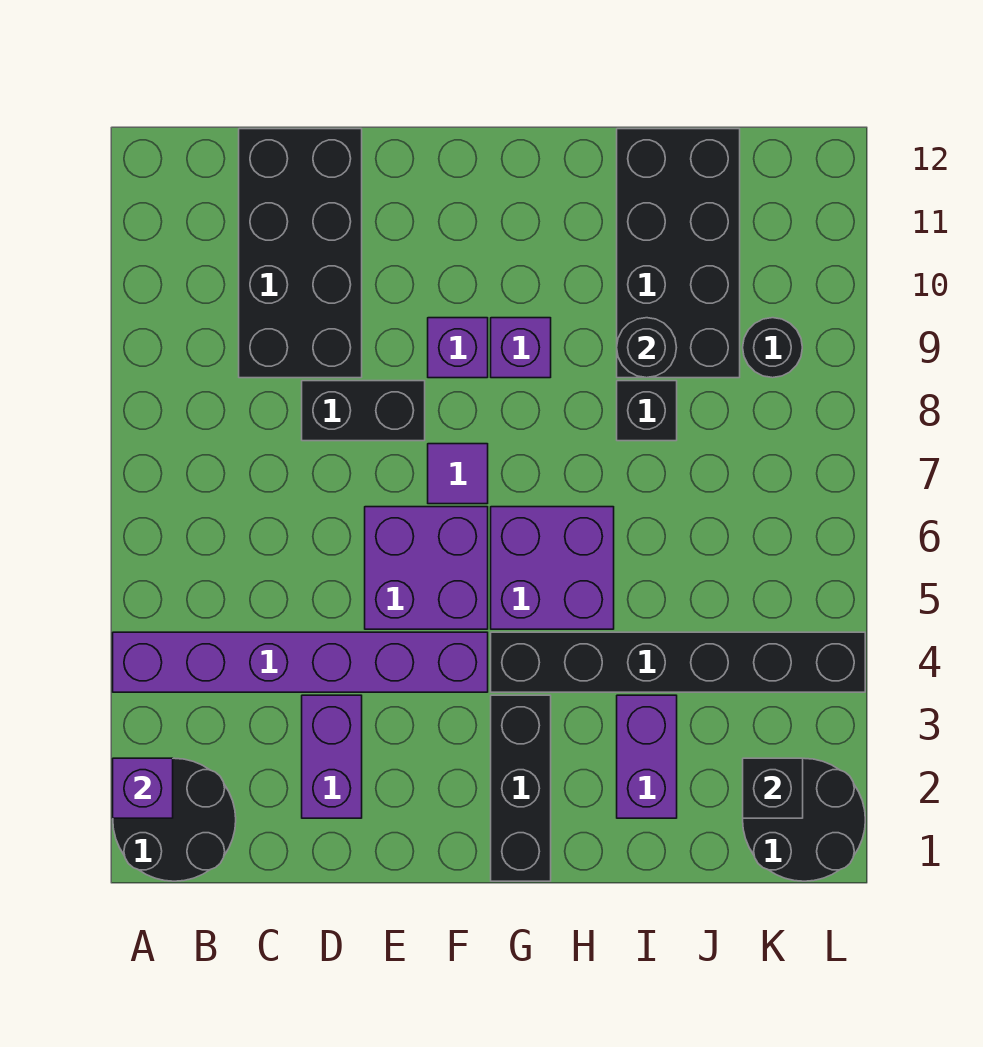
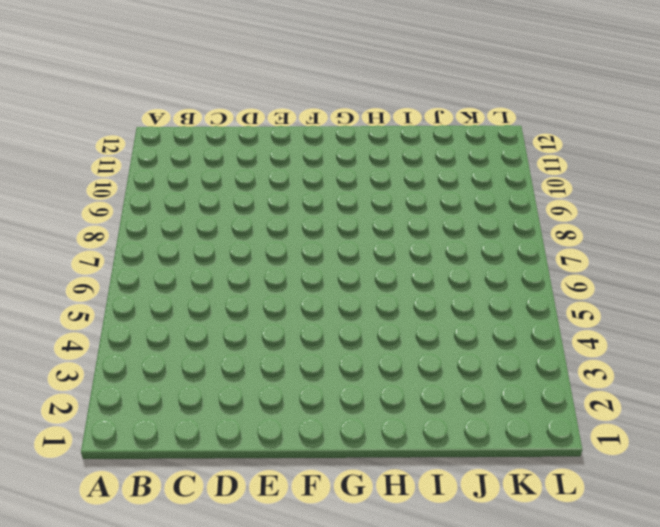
none -> black 2x2 round brick [113,758,236,881]
none -> purple 1x6 brick [113,632,488,692]
none -> black 2x4 brick [239,129,362,378]

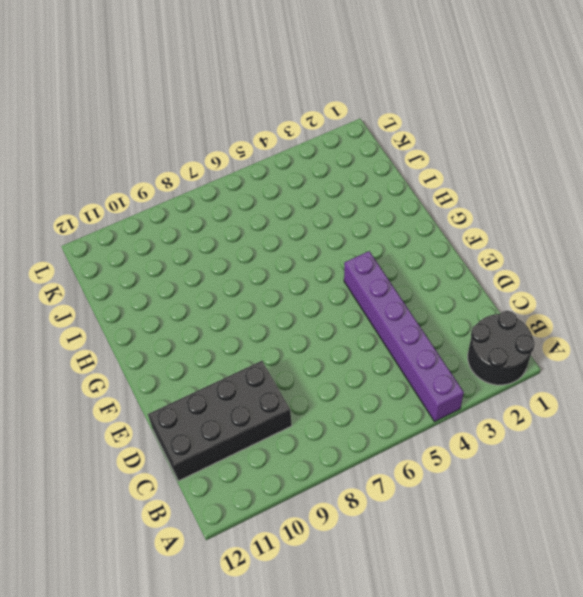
none -> purple 1x2 brick [302,695,362,818]
none -> black 1x2 brick [302,381,425,441]
none -> purple 2x2 brick [365,507,488,629]

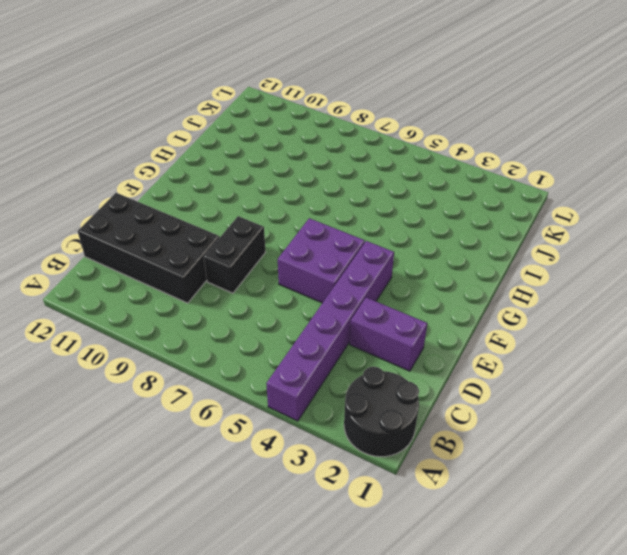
none -> purple 1x1 tile [428,444,488,504]
none -> purple 1x1 brick [428,318,488,378]
none -> black 1x3 brick [491,695,551,881]

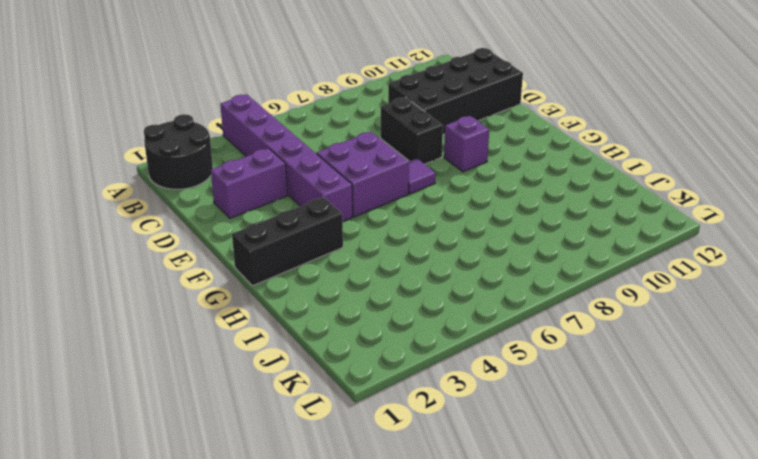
none -> black 1x6 brick [491,632,865,692]
none -> purple 2x2 brick [491,507,614,629]
none -> purple 1x1 brick [491,318,551,378]

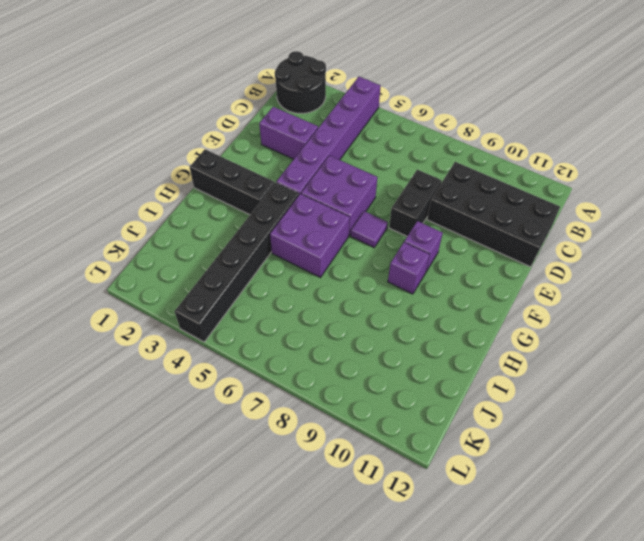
none -> purple 1x2 brick [617,695,677,818]
none -> black 1x1 brick [617,381,677,441]
none -> black 2x4 brick [617,129,740,378]

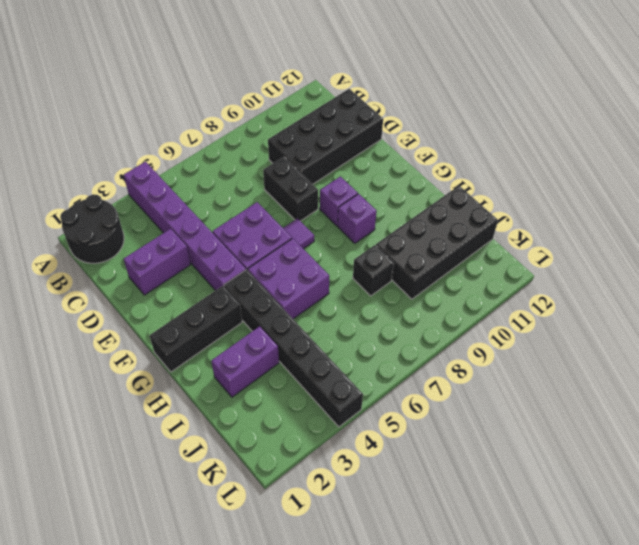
none -> black 2x2 round brick [743,758,865,881]
none -> black 1x1 round brick [743,318,802,378]
none -> purple 1x1 brick [113,758,173,818]

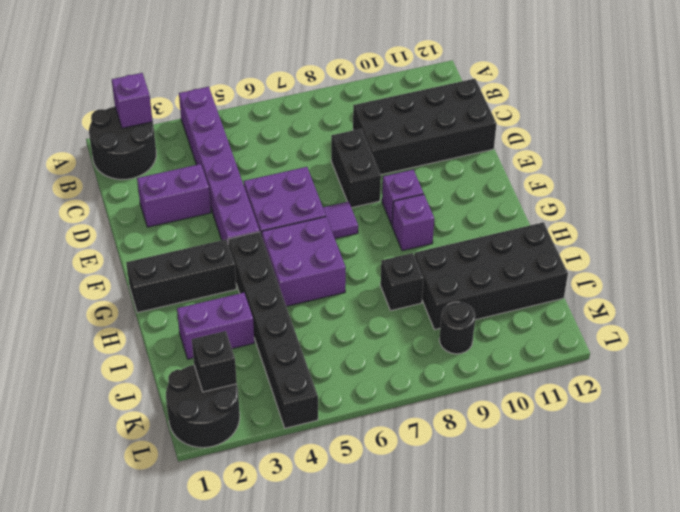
none -> black 1x1 round brick [617,318,677,378]

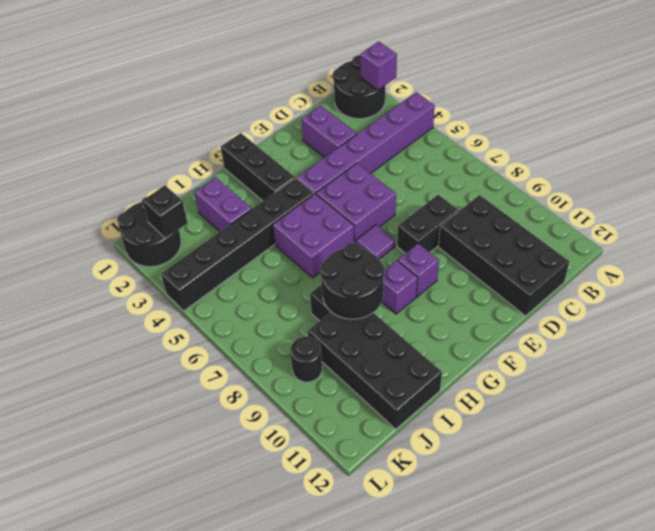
black 2x2 round brick [320,243,384,319] -> black 1x1 round brick [617,318,677,378]

